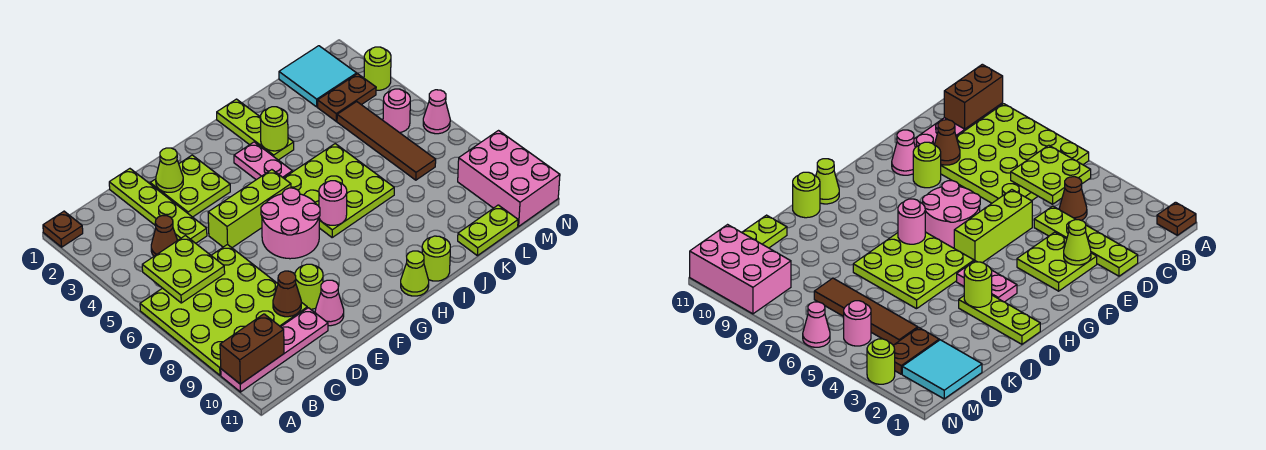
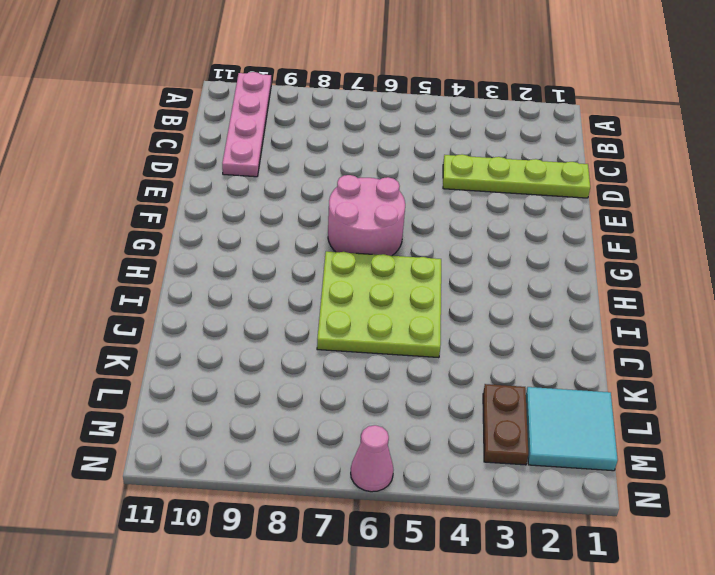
none -> brown 1x1 plate [43,211,83,247]
none -> lime 4x4 plate [140,244,307,375]
none -> brown 1x1 cone [151,215,178,256]

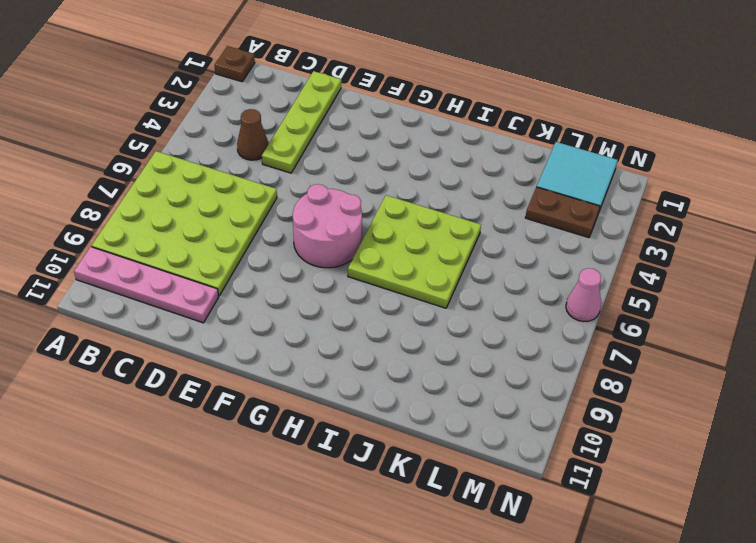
none -> lime 2x2 plate [150,155,230,217]
none -> lime 1x3 brick [208,170,291,248]
none -> lime 1x1 round brick [295,264,323,309]

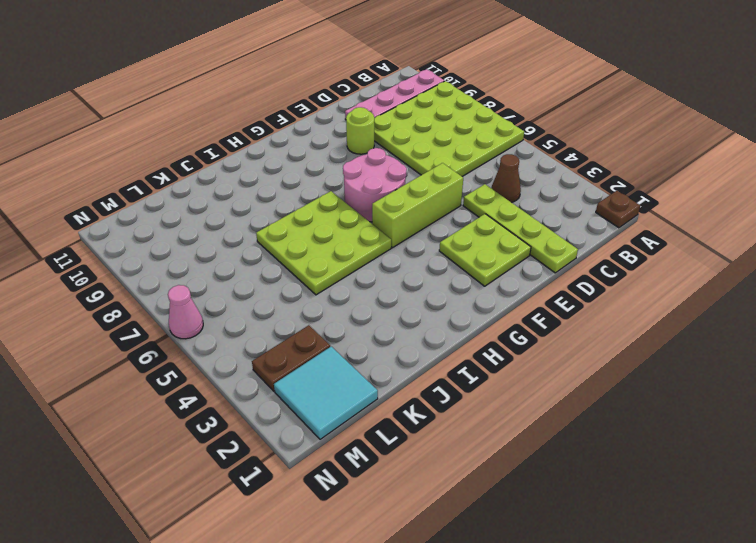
none -> pink 1x1 cone [315,280,344,326]
none -> pink 1x2 plate [234,142,292,180]
none -> lime 1x1 cone [401,251,429,296]

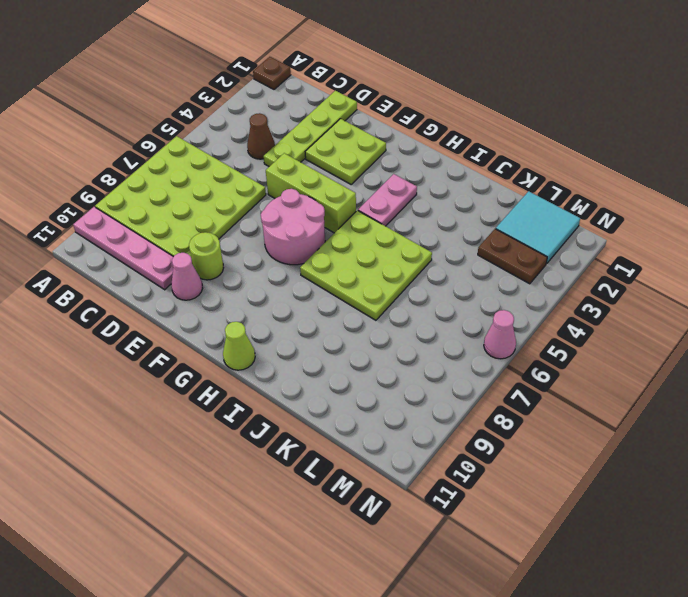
none -> lime 1x3 plate [217,99,294,160]
none -> lime 1x1 round brick [422,236,450,281]
none -> lime 1x2 plate [458,205,518,256]

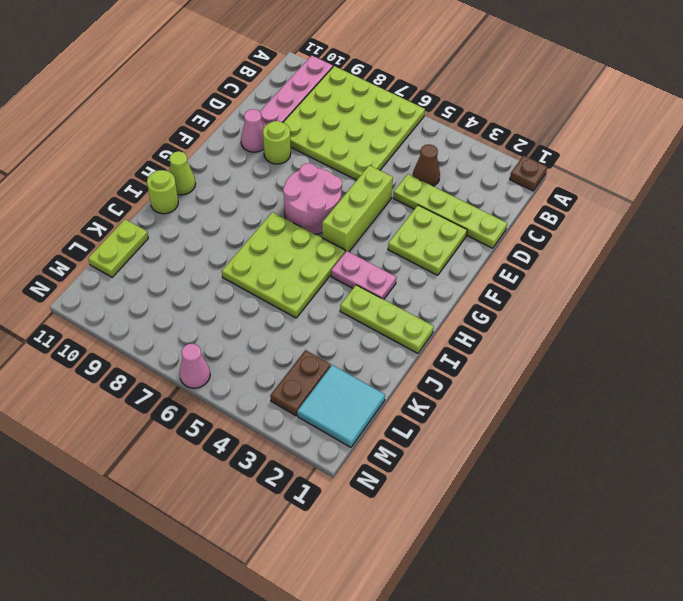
none -> brown 1x4 tile [337,102,436,180]
none -> pink 1x1 round brick [383,89,410,133]
none -> pink 2x3 brick [458,131,560,226]

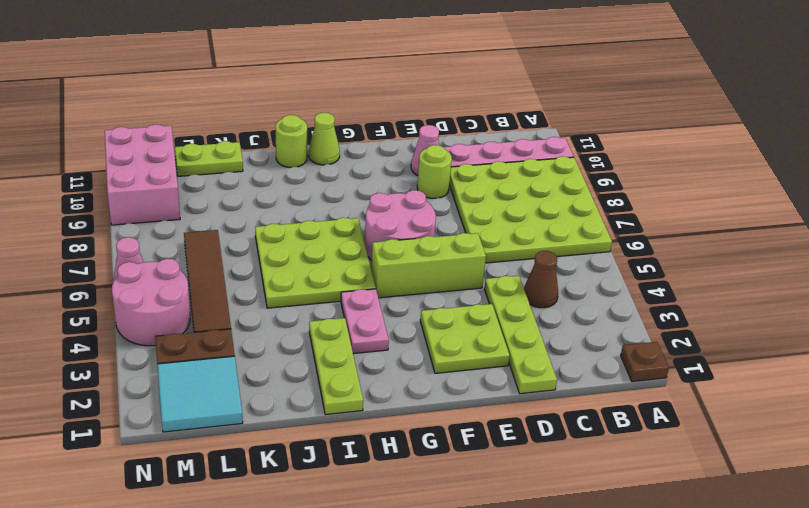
pink 2x2 round brick [112,259,190,346] -> pink 1x1 round brick [383,89,410,133]
none -> lime 1x1 round brick [364,47,391,90]
none -> brown 1x2 brick [220,314,284,384]
none -> lime 2x2 plate [142,236,225,303]

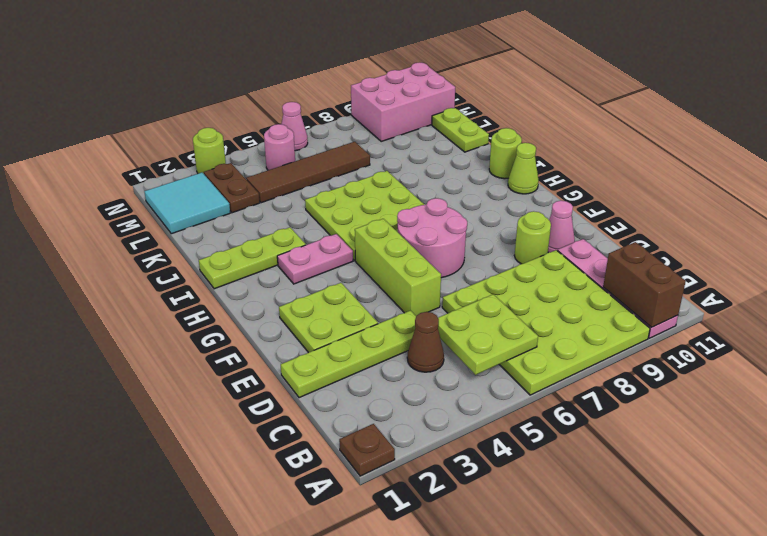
none -> brown 1x1 cone [273,271,301,317]
none -> lime 1x1 cone [156,148,183,192]
none -> pink 1x1 round brick [319,181,347,225]

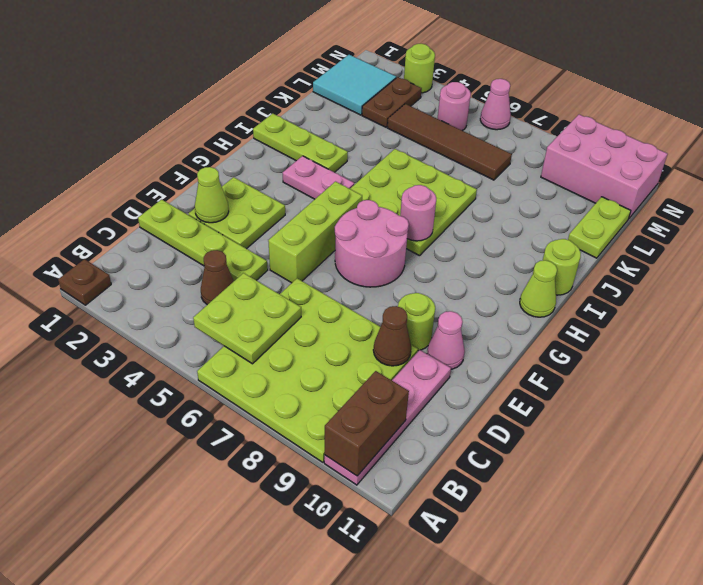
none -> lime 1x1 round brick [260,107,288,151]

